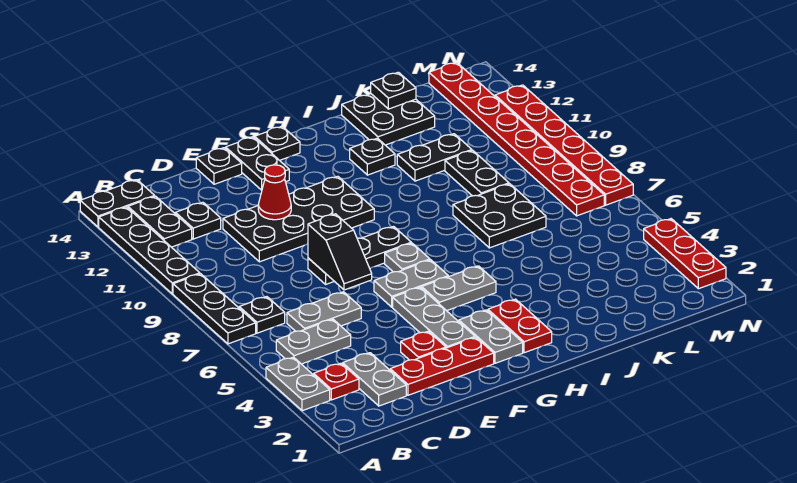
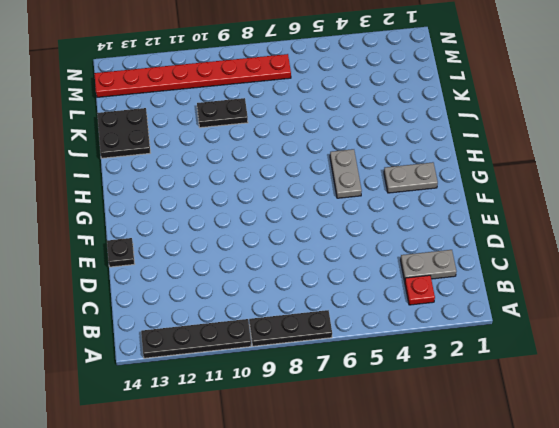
none -> grey 1x2 plate [266,357,330,411]
none -> black 1x2 plate [80,180,155,227]
none -> grey 1x2 plate [276,319,351,364]
none -> black 1x1 plate [239,297,285,333]

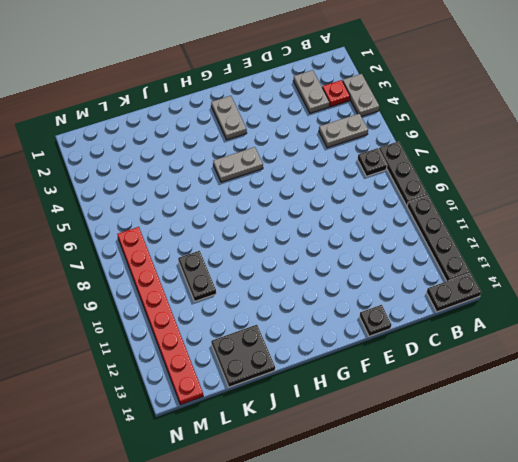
none -> black 1x2 plate [128,196,192,247]
none -> grey 1x2 plate [287,292,361,331]
none -> black 1x1 plate [175,202,221,239]
none -> red 1x3 plate [390,337,494,395]

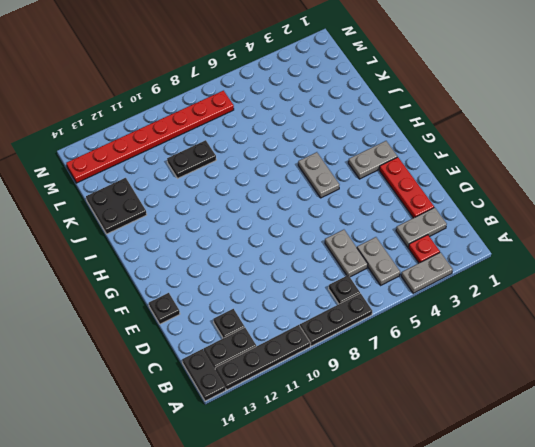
none -> black 2x4 plate [223,176,374,262]
none -> red 1x1 plate [401,331,446,360]
none -> black 1x3 plate [308,227,411,284]
none -> grey 1x3 plate [393,287,475,348]

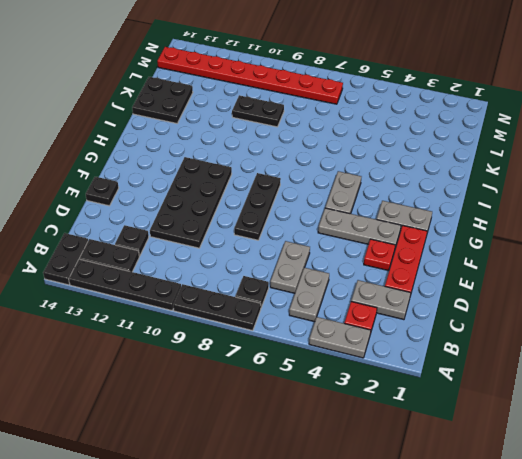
none -> grey 1x2 plate [374,260,448,307]
none -> black 1x2 plate [226,137,289,190]
none -> grey 1x1 plate [385,243,430,272]
none -> black 1x1 plate [255,126,300,160]

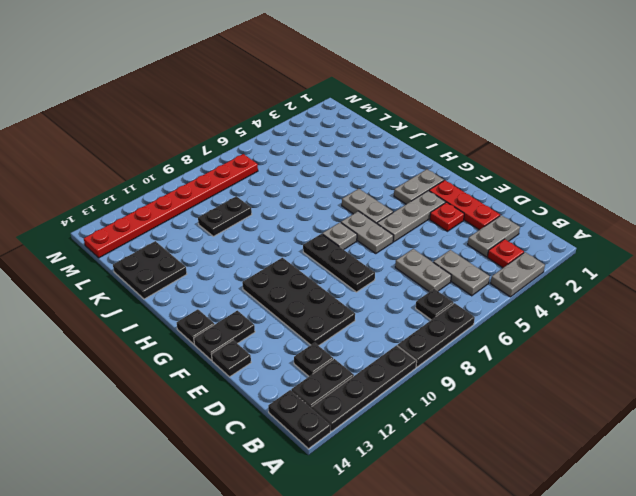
none -> red 1x2 plate [488,299,552,353]
none -> black 1x1 plate [350,138,395,175]
none -> black 2x2 plate [453,184,546,248]
none -> black 1x2 plate [397,134,472,181]

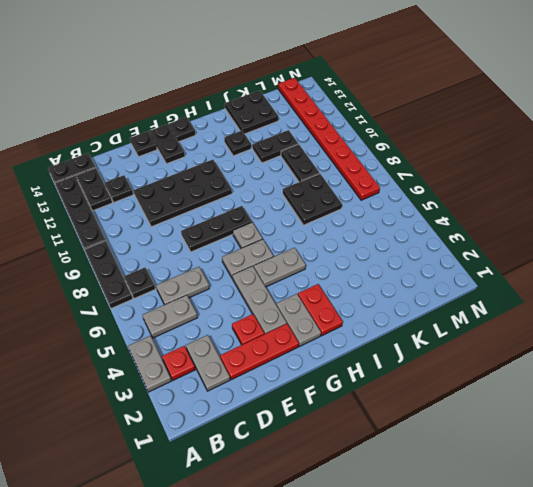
none -> red 1x3 plate [644,219,726,289]
none -> red 1x6 plate [495,85,633,205]
none -> black 1x2 slope [308,214,372,290]
none -> red 1x1 cone [258,165,291,220]

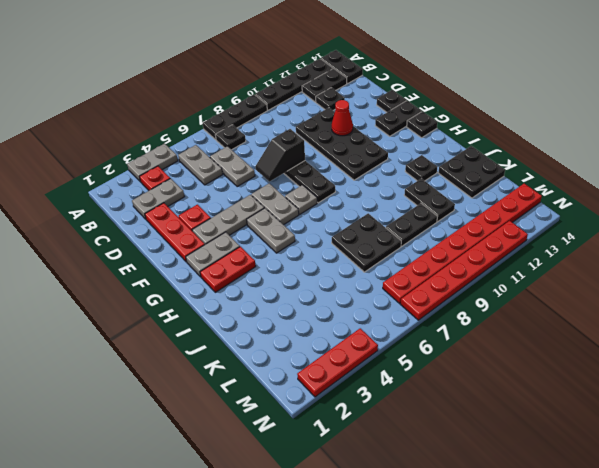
none -> black 1x1 plate [371,72,416,109]

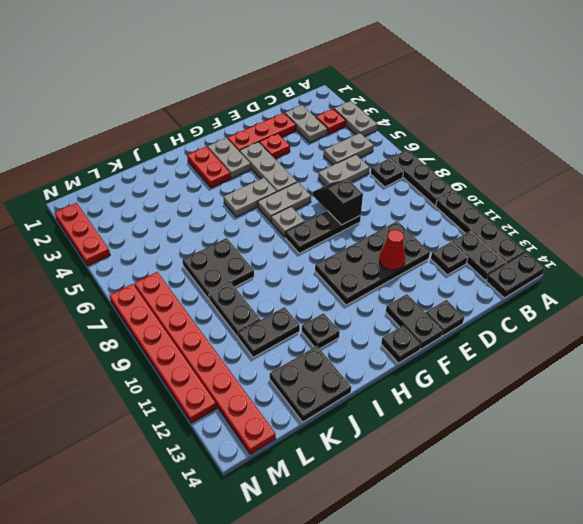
none -> black 1x1 plate [371,72,416,109]

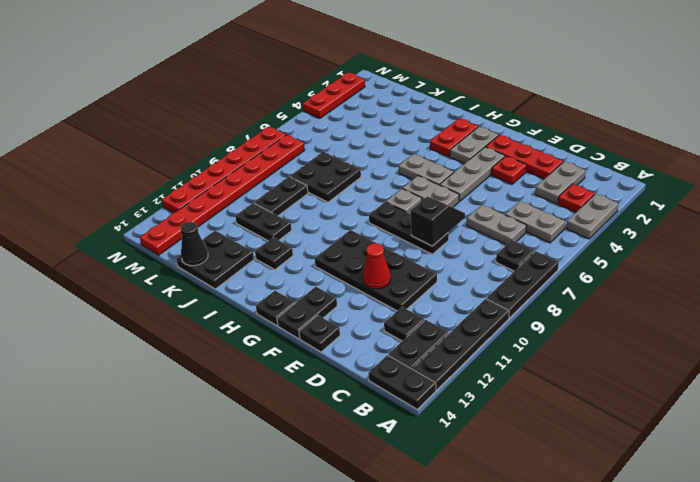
black 1x1 cone [180,222,208,266] -> black 1x1 plate [371,72,416,109]

